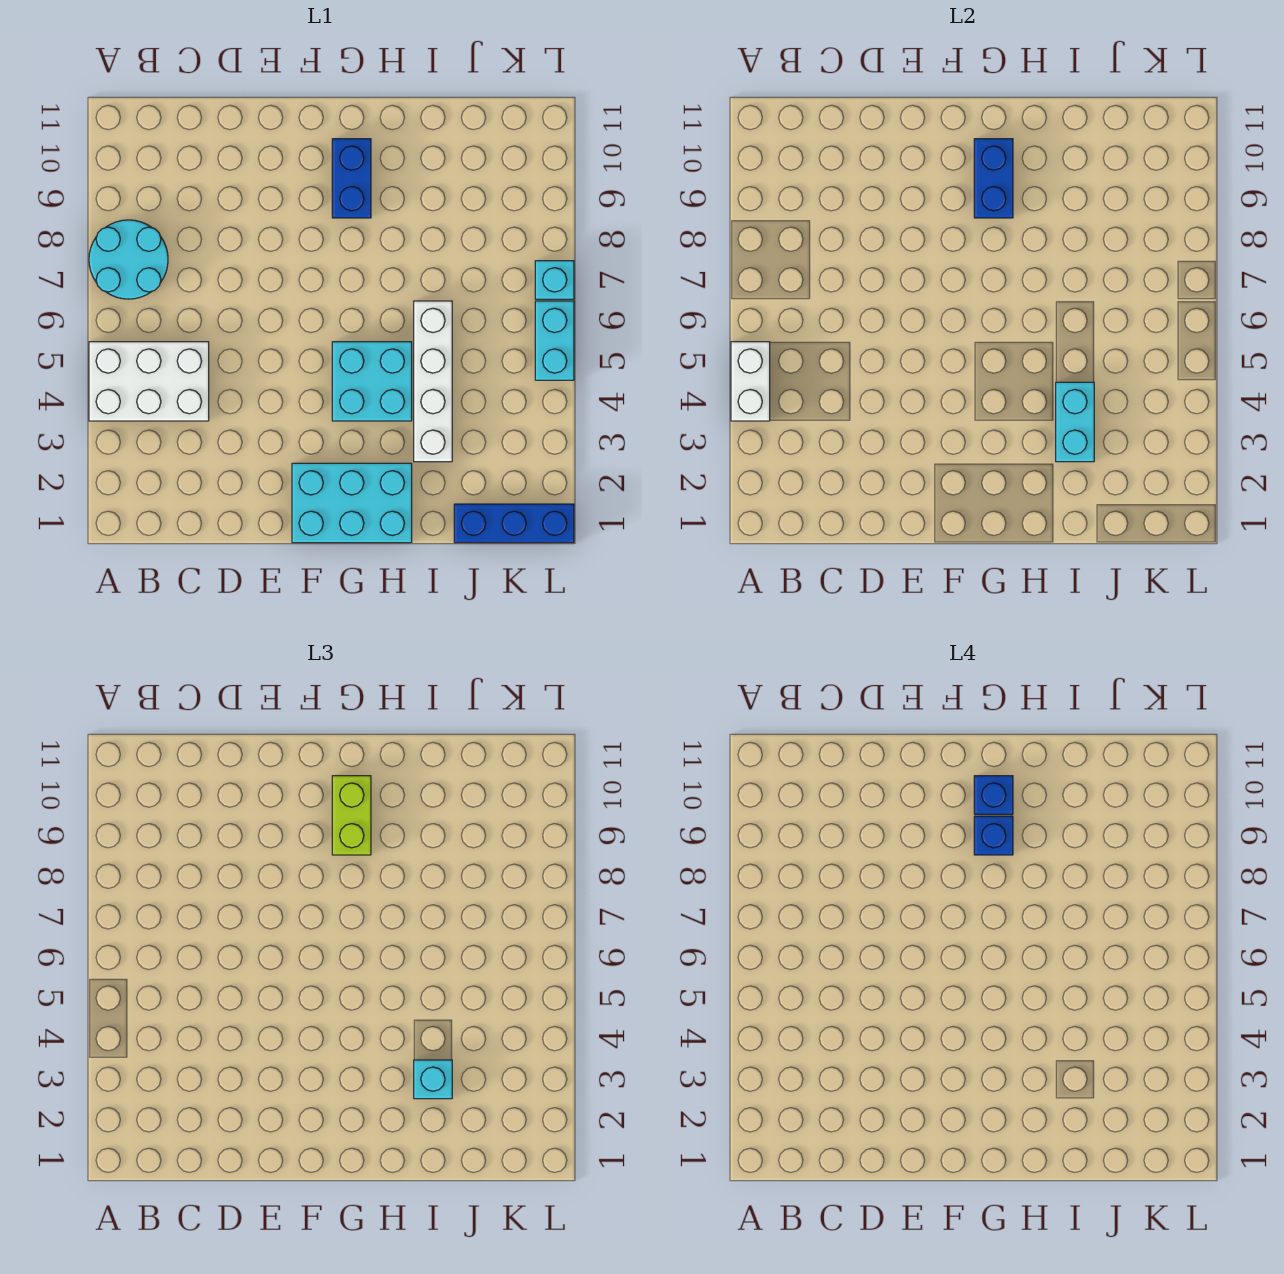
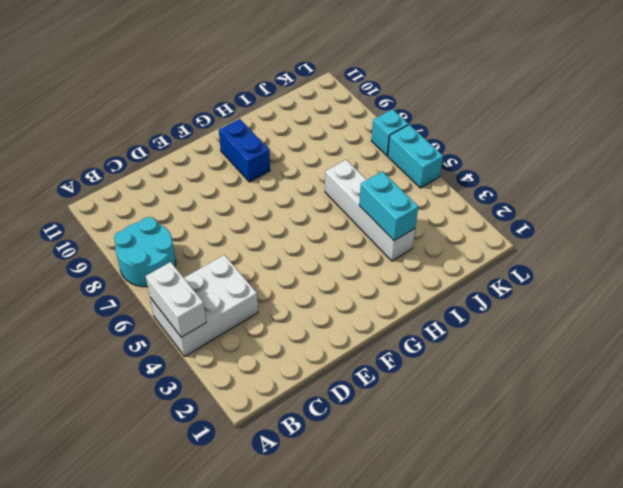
none -> cyan 2x3 brick [292,463,412,543]
none -> cyan 2x2 brick [332,342,412,421]
none -> blue 1x3 brick [454,504,574,543]

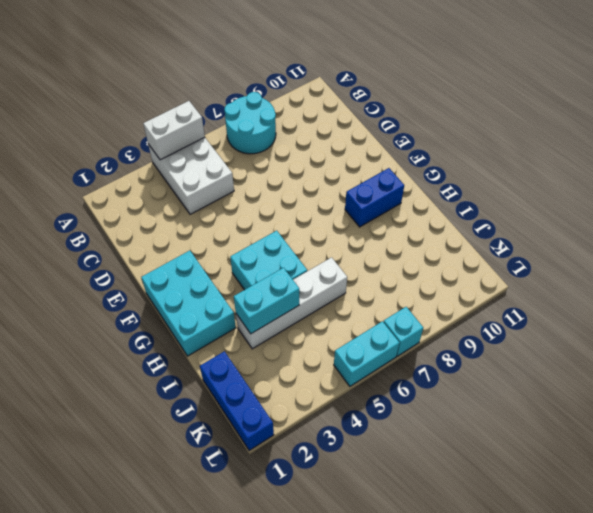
none -> blue 1x2 brick [974,139,1013,218]
none -> lime 1x2 brick [332,776,371,855]
none -> cyan 1x1 brick [414,1060,452,1099]

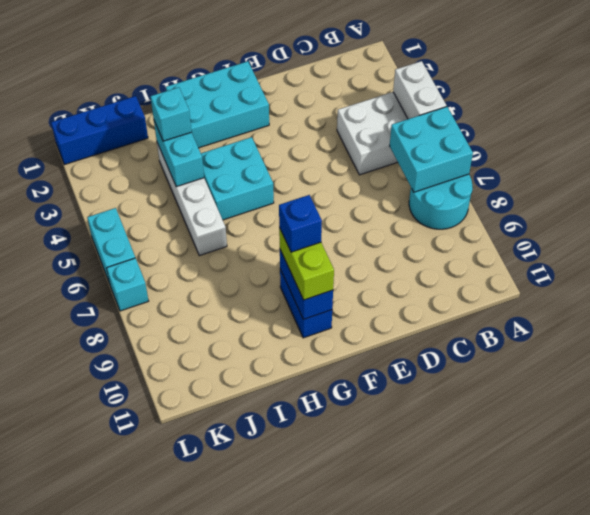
cyan 2x2 brick [390,107,473,192] -> none
none -> blue 1x1 brick [974,776,1013,814]

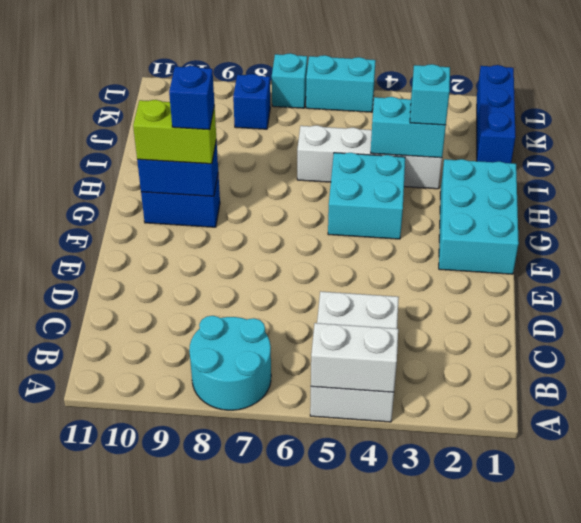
blue 1x1 brick [233,74,270,129] -> blue 1x1 brick moved to [974,776,1013,814]

